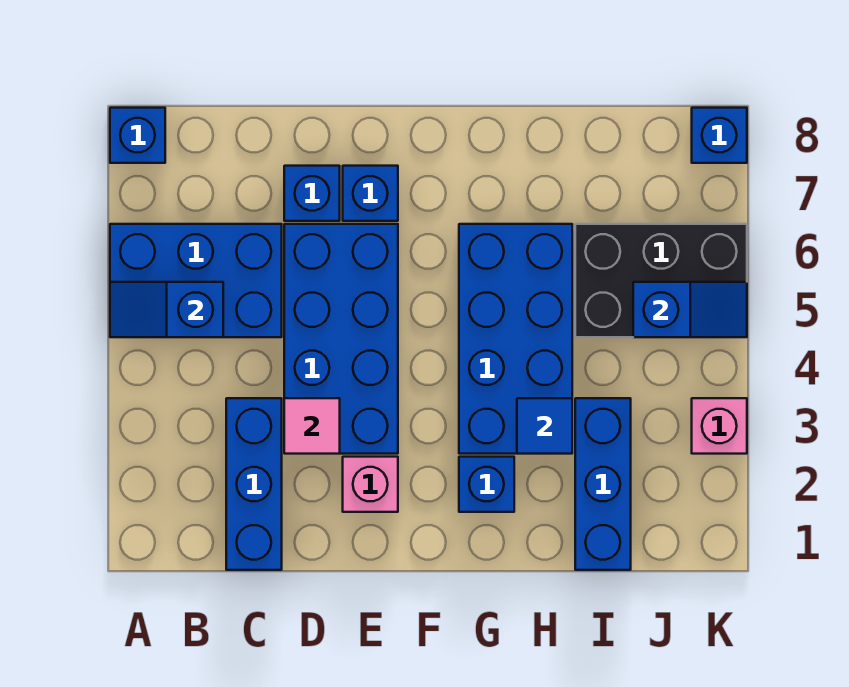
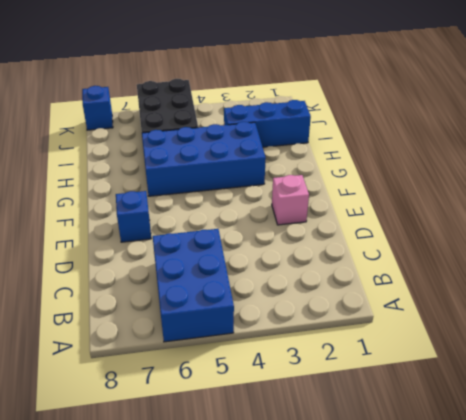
none -> blue 1x1 brick [110,108,165,163]
none -> blue 1x3 brick [226,398,282,570]
none -> blue 2x4 brick [284,224,398,454]

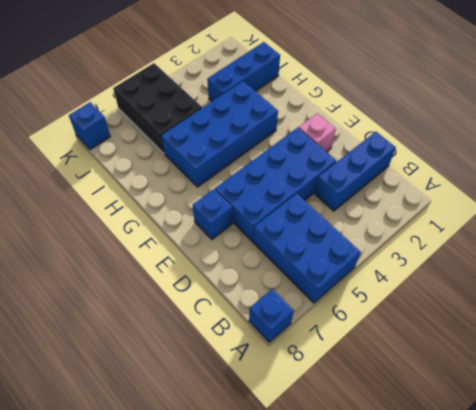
none -> blue 1x1 brick [284,166,340,221]
none -> blue 1x1 brick [459,457,514,512]
none -> pink 1x1 brick [692,398,747,454]

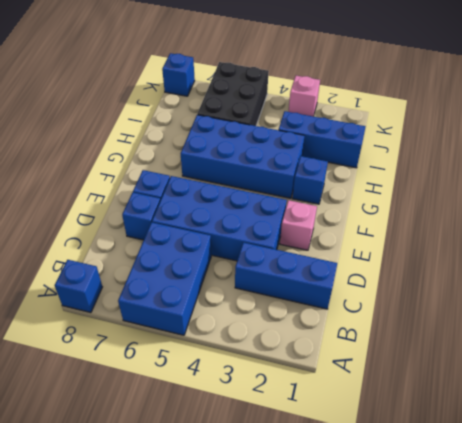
none -> blue 1x2 slope [110,282,223,337]
none -> pink 1x1 tile [284,398,340,454]
none -> blue 1x1 tile [517,398,572,454]

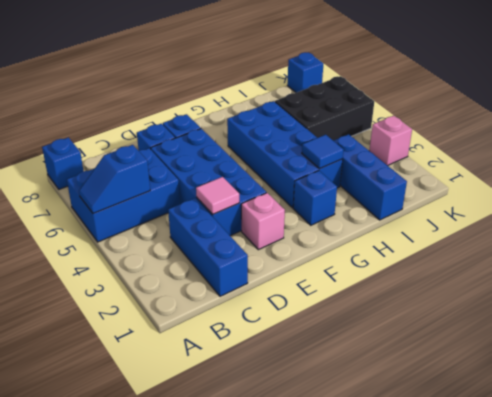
none -> blue 1x2 slope [633,282,747,337]

